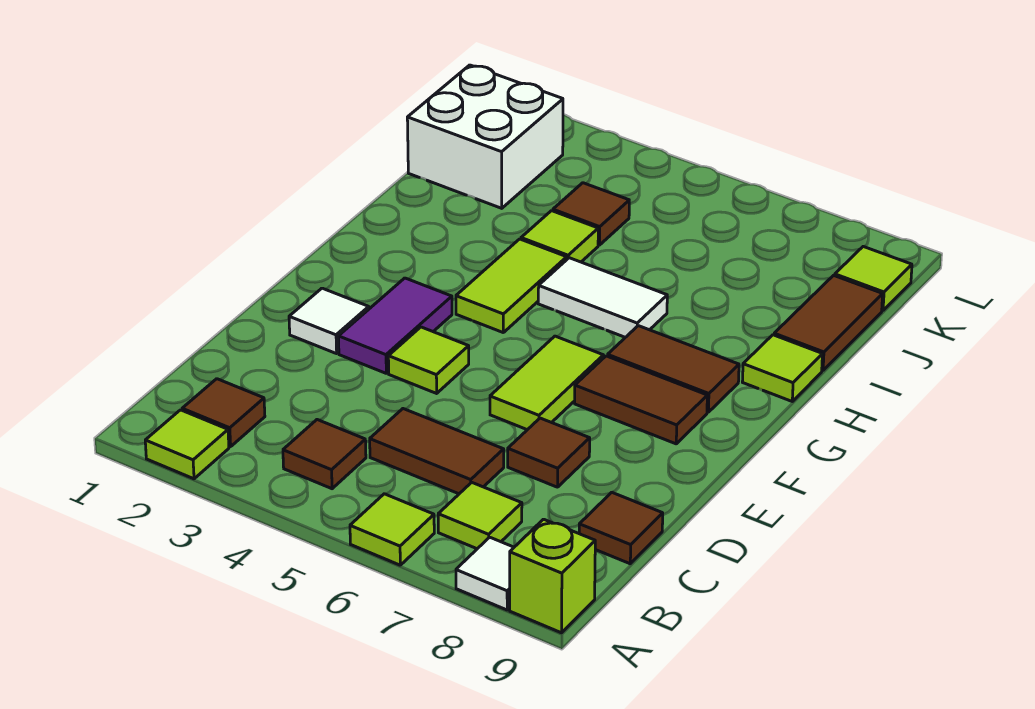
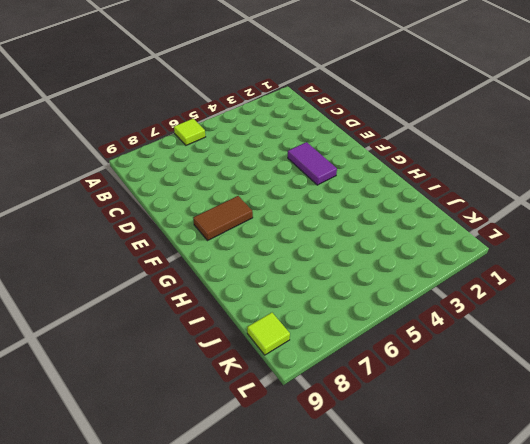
none -> lime 1x1 tile [145,410,229,479]
none -> white 1x1 tile [456,537,514,610]
none -> lime 1x1 brick [510,519,595,633]

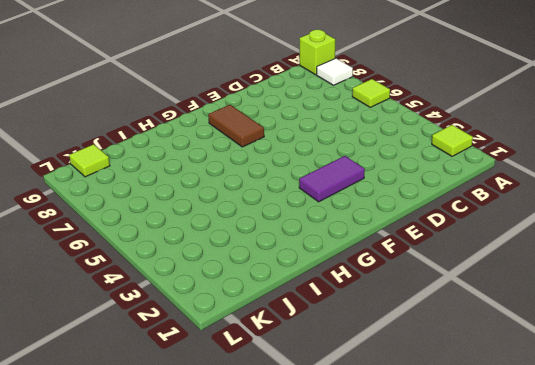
none -> brown 1x1 tile [182,379,265,447]
none -> brown 1x1 tile [283,420,366,489]
none -> lime 1x1 tile [438,482,522,549]

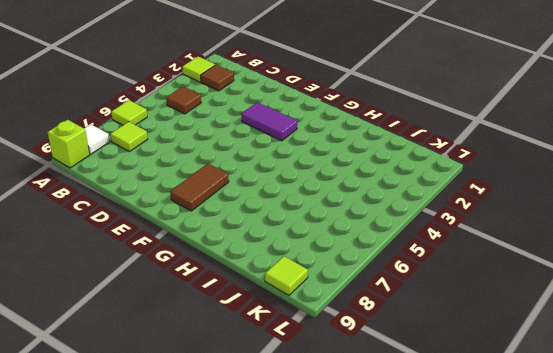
none -> brown 1x2 tile [370,409,504,494]
none -> brown 1x1 tile [579,492,663,564]
none -> brown 1x1 tile [508,418,590,487]

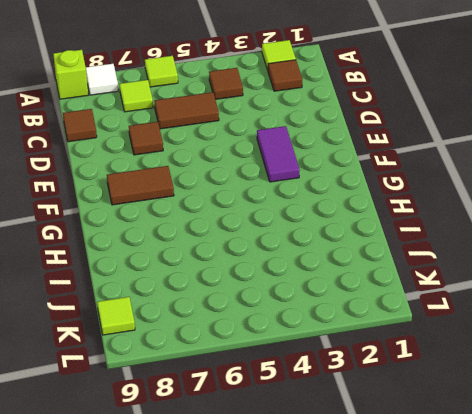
none -> white 1x1 tile [289,288,369,354]
none -> lime 1x1 tile [388,327,469,393]
none -> lime 1x2 tile [490,336,604,430]

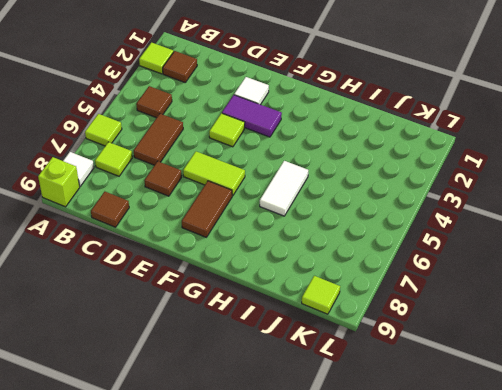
none -> lime 1x2 tile [456,239,567,332]
none -> brown 1x2 tile [608,326,739,412]
none -> lime 1x1 tile [742,335,822,401]

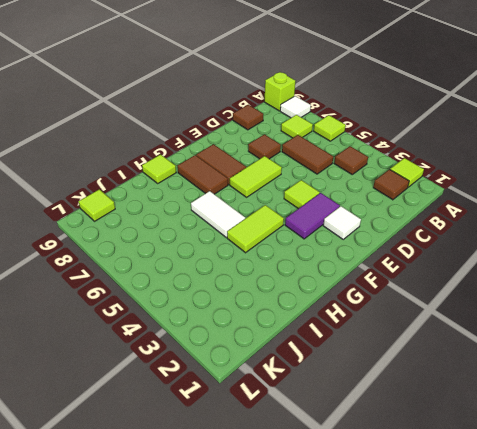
none -> lime 1x1 tile [521,211,598,262]
none -> brown 1x2 tile [774,275,883,371]
none -> white 2x2 brick [407,65,563,208]

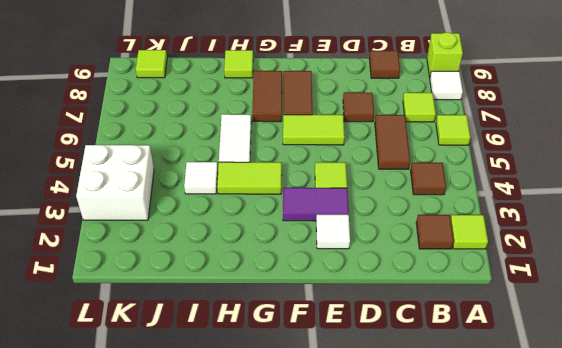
white 1x1 tile [184,162,218,194] -> lime 1x1 tile [521,211,598,262]
white 2x2 brick [76,145,154,220] -> white 2x2 brick moved to [407,65,563,208]
none -> brown 1x2 tile [774,275,883,371]
none -> brown 1x1 tile [553,183,629,245]

